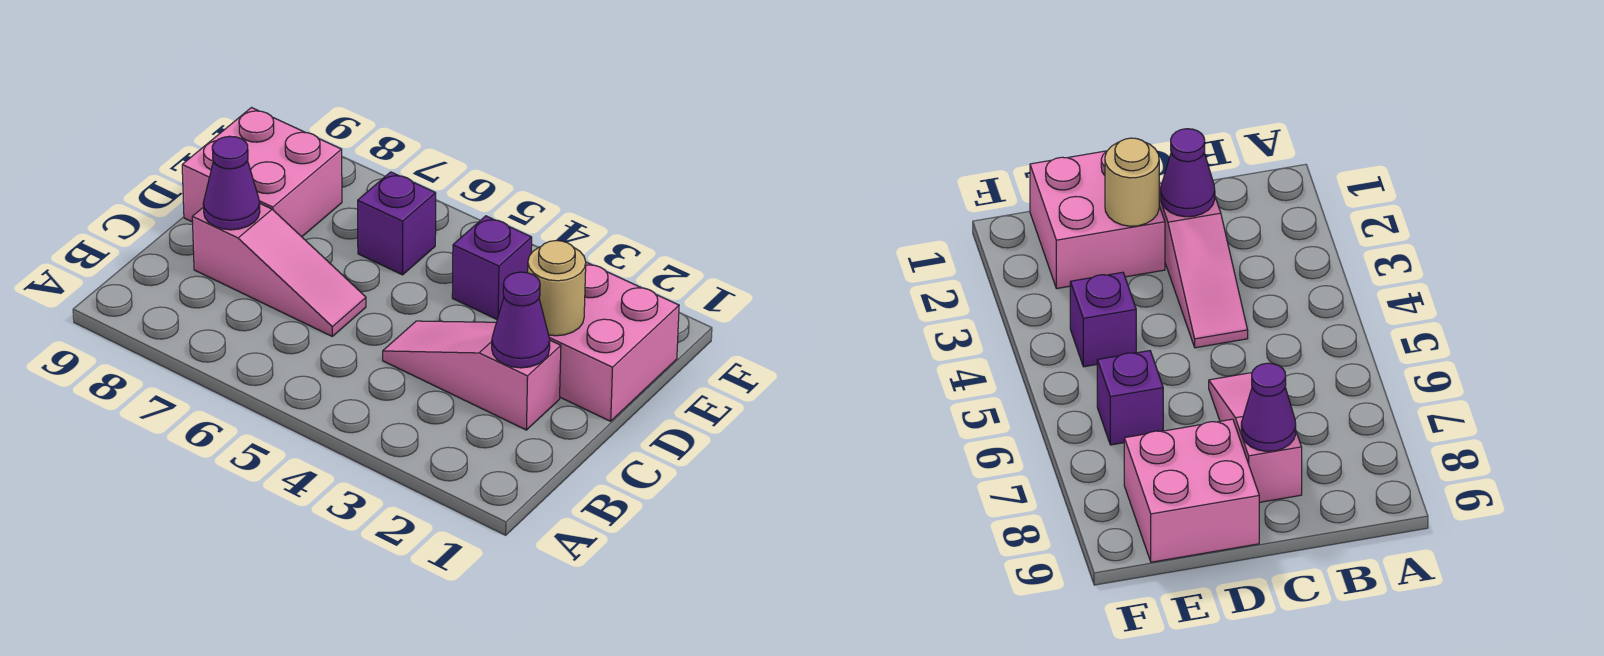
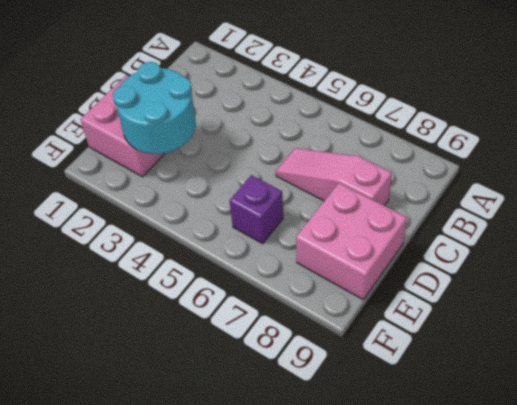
cyan 2x2 round brick [113,62,196,154] -> tan 1x1 round brick [528,241,586,336]
none -> pink 1x3 slope [383,321,561,430]
none -> purple 1x1 brick [452,216,532,319]

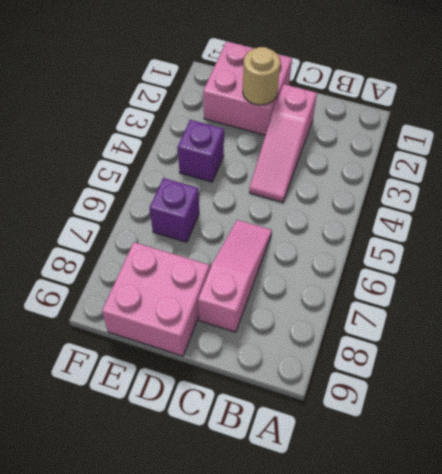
none -> purple 1x1 cone [492,272,550,368]
none -> purple 1x1 cone [203,136,260,230]

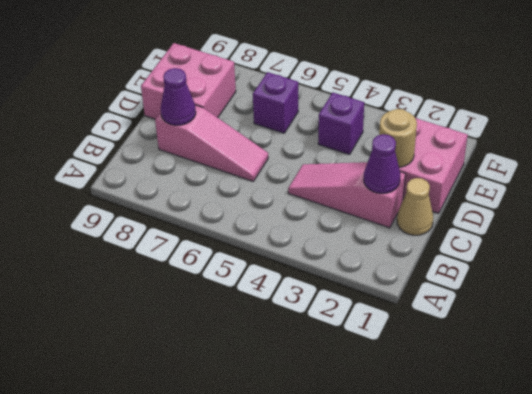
tan 1x1 cone [397,178,433,235] -> none

